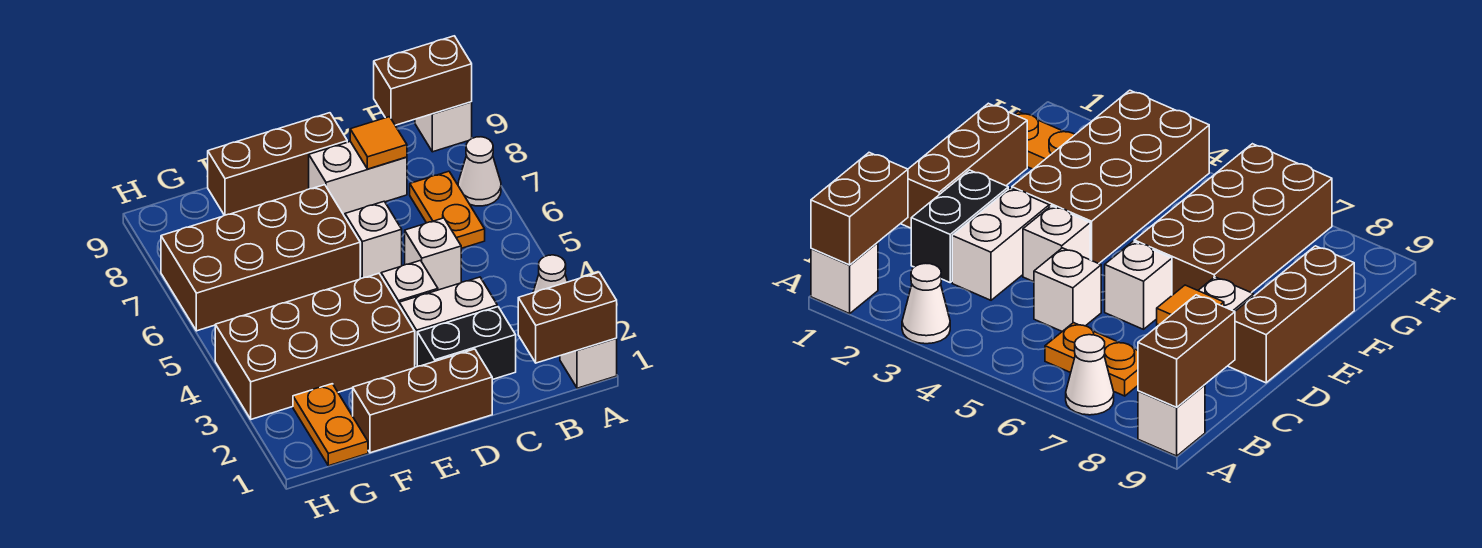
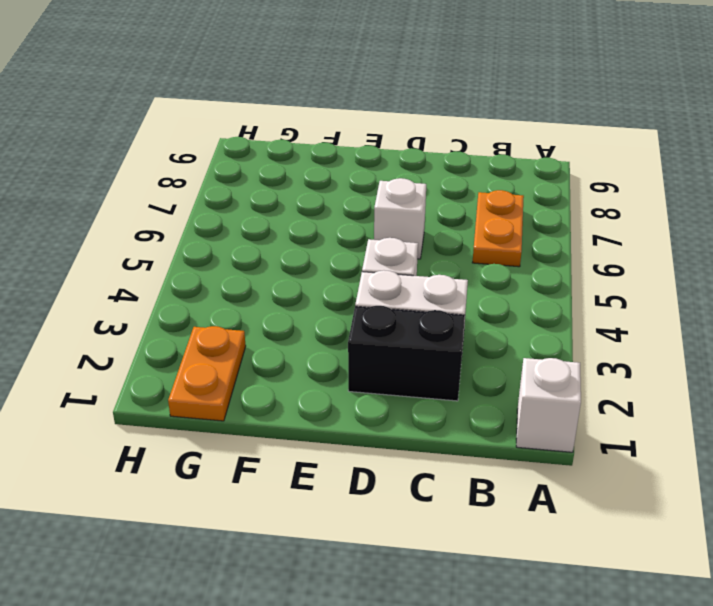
none -> white 1x1 cone [533,255,568,293]
none -> white 1x1 cone [458,137,501,206]
none -> white 1x1 brick [415,102,472,152]

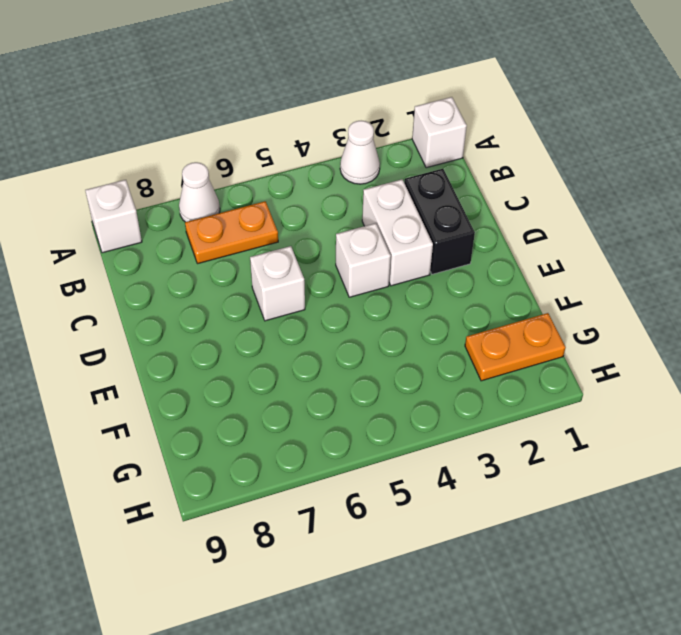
none -> white 1x1 brick [405,218,461,290]
none -> white 1x2 brick [309,142,407,215]
none -> brown 1x3 brick [353,349,492,453]

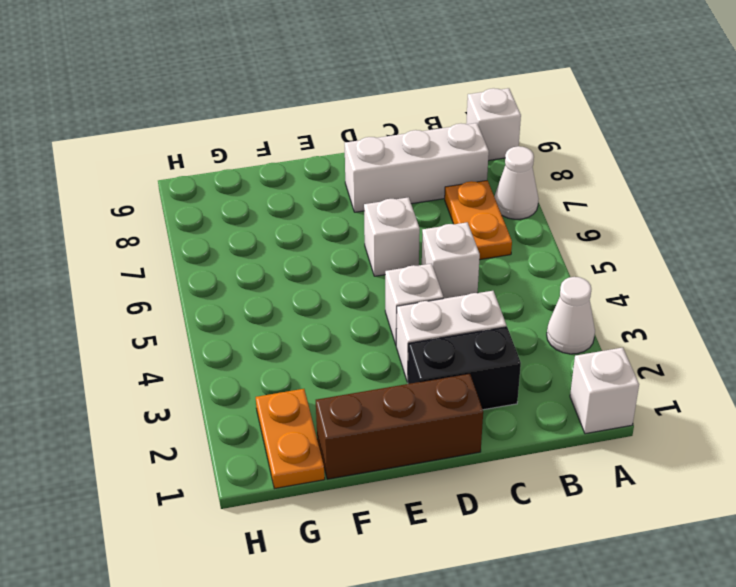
white 1x3 brick [345,123,489,212] -> white 1x2 brick [309,142,407,215]
none -> brown 1x3 brick [208,113,347,215]
none -> brown 2x4 brick [215,273,415,419]
none -> brown 2x4 brick [161,185,360,331]

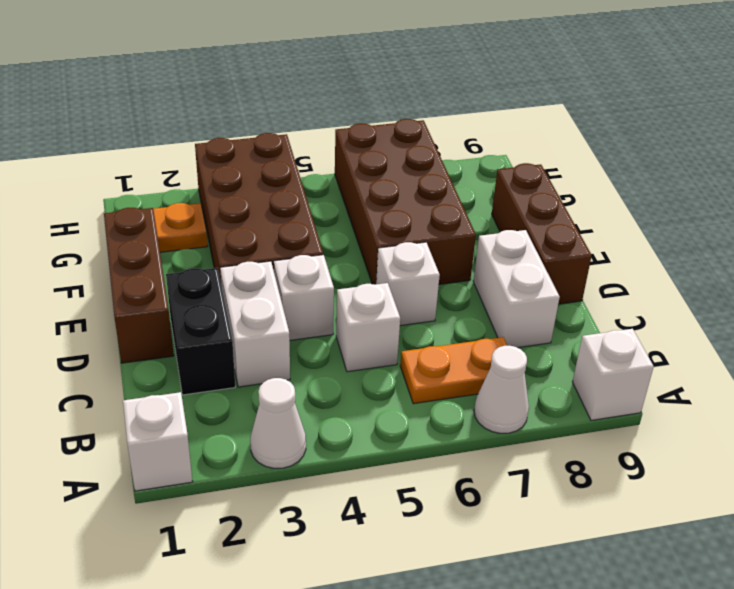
none -> brown 1x2 brick [518,272,617,363]
none -> brown 1x2 brick [374,36,472,125]
none -> orange 1x1 tile [350,117,407,169]

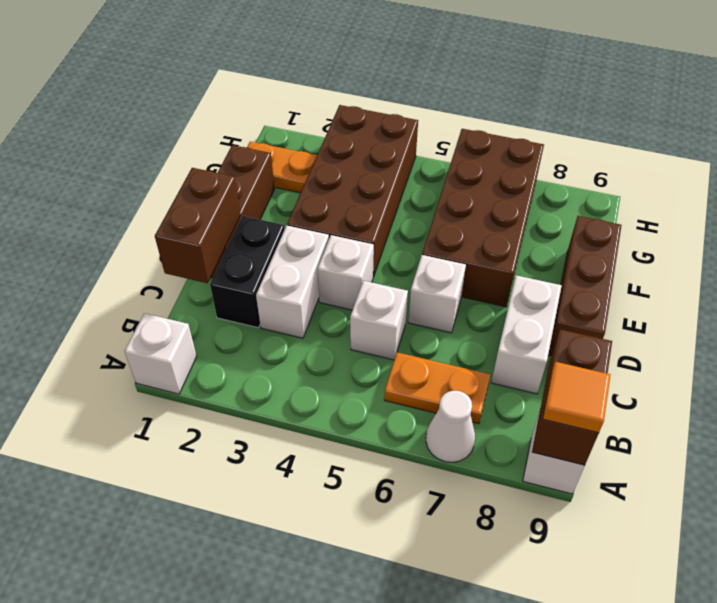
orange 1x1 tile [543,362,610,433] -> orange 1x1 tile moved to [350,117,407,169]
brown 1x2 brick [155,168,241,283] -> brown 1x2 brick moved to [518,272,617,363]
none -> white 1x1 cone [533,255,568,293]

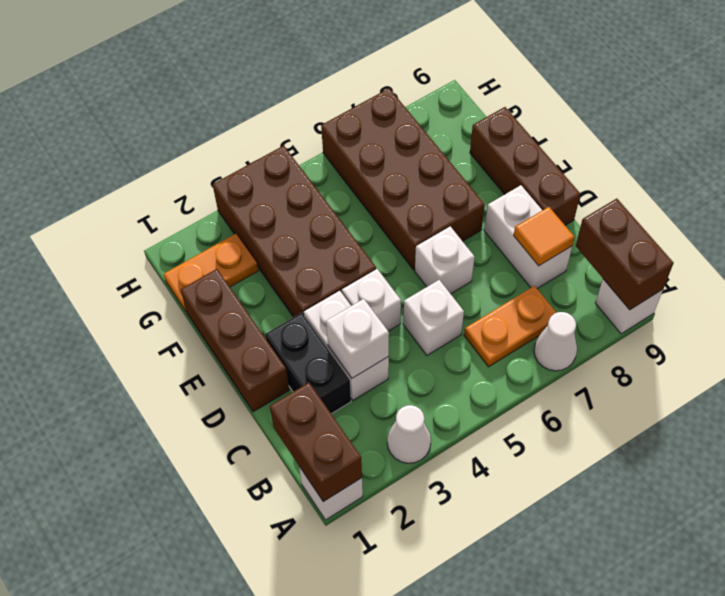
white 1x1 brick [326,299,389,378] -> none

